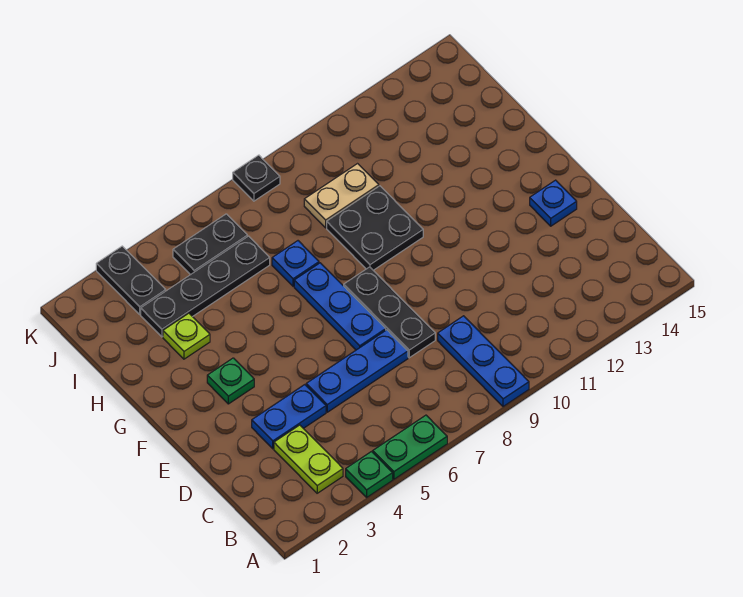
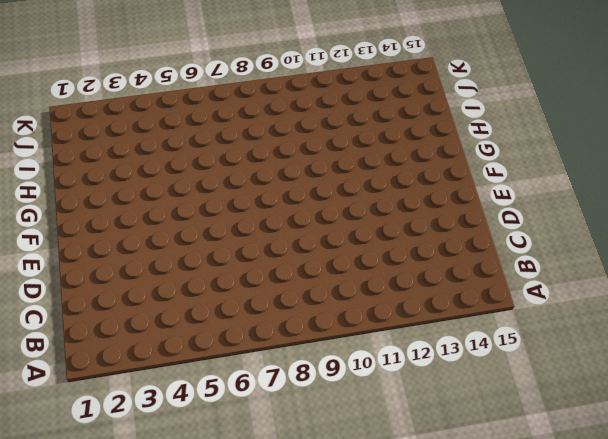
none -> green 1x1 plate [346,452,393,497]
none -> green 1x2 plate [373,415,447,479]
none -> blue 1x3 plate [438,316,529,407]

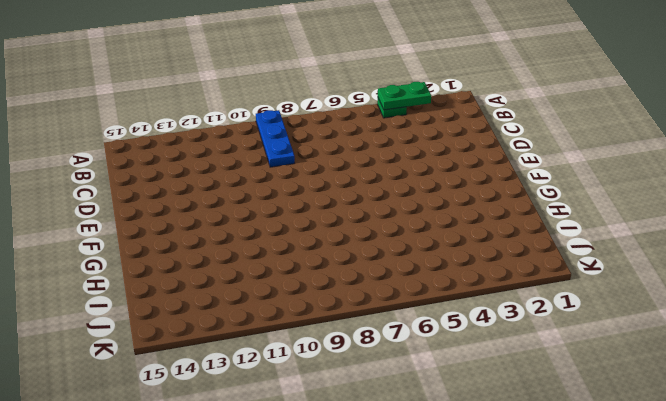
green 1x2 plate [378,82,431,110] -> green 1x2 plate moved to [373,415,447,479]
none -> lime 1x2 plate [274,425,343,493]
none -> blue 1x2 plate [252,385,326,449]
none -> blue 1x3 plate [306,330,408,412]

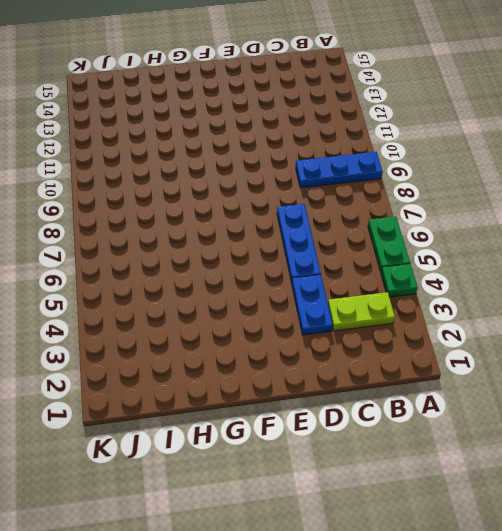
none -> black 1x3 plate [344,267,435,358]
none -> blue 1x3 plate [294,263,386,350]
none -> blue 1x1 plate [530,180,577,226]

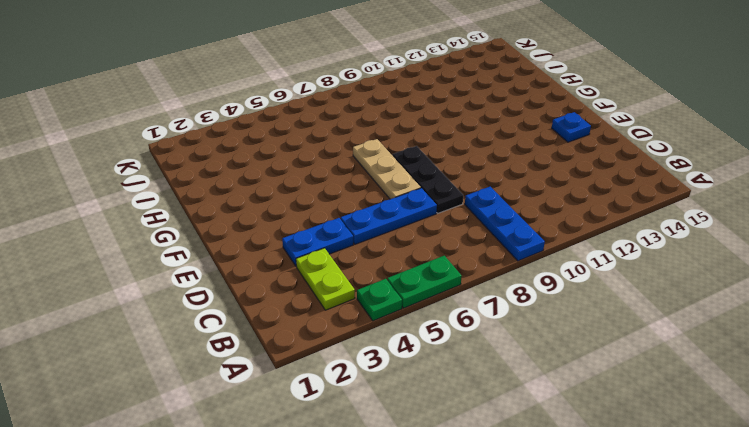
tan 1x3 plate [353,139,421,199] -> blue 1x3 plate [294,263,386,350]
none -> green 1x1 plate [207,358,254,404]
none -> black 2x2 plate [327,186,423,270]
none -> lime 1x1 plate [163,313,210,359]

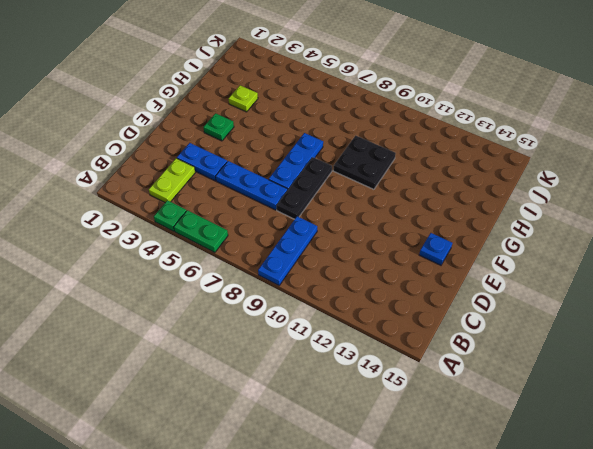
none -> blue 1x1 plate [272,241,319,286]
none -> black 1x4 plate [141,236,270,337]
none -> tan 1x2 plate [304,164,379,228]

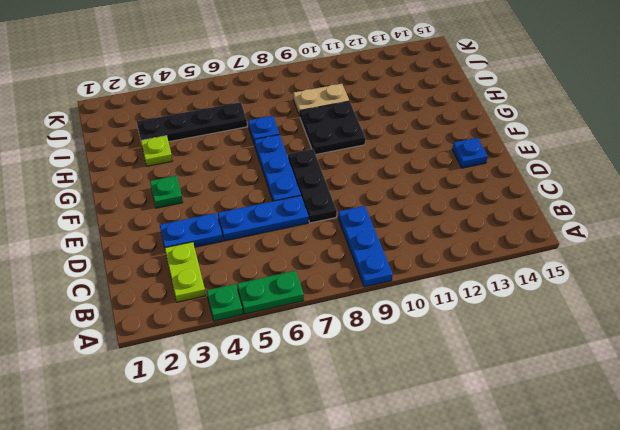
none -> black 1x2 plate [96,246,166,314]
none -> black 1x2 plate [173,214,247,275]
none -> black 1x1 plate [233,155,280,201]

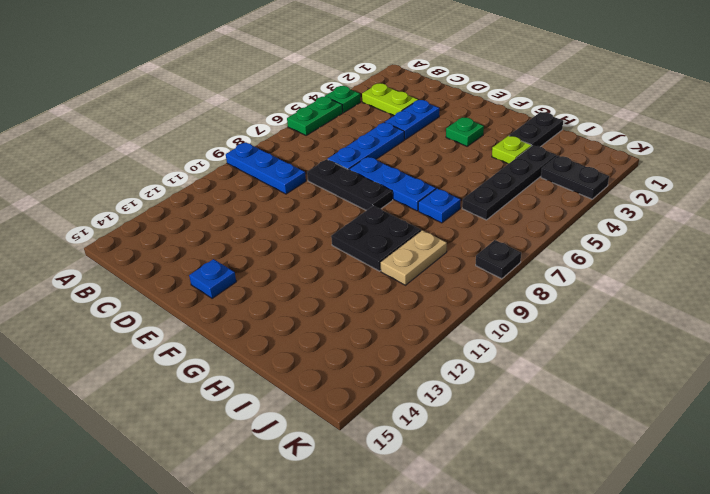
black 1x2 plate [509,112,563,147] -> black 1x2 plate moved to [173,214,247,275]

